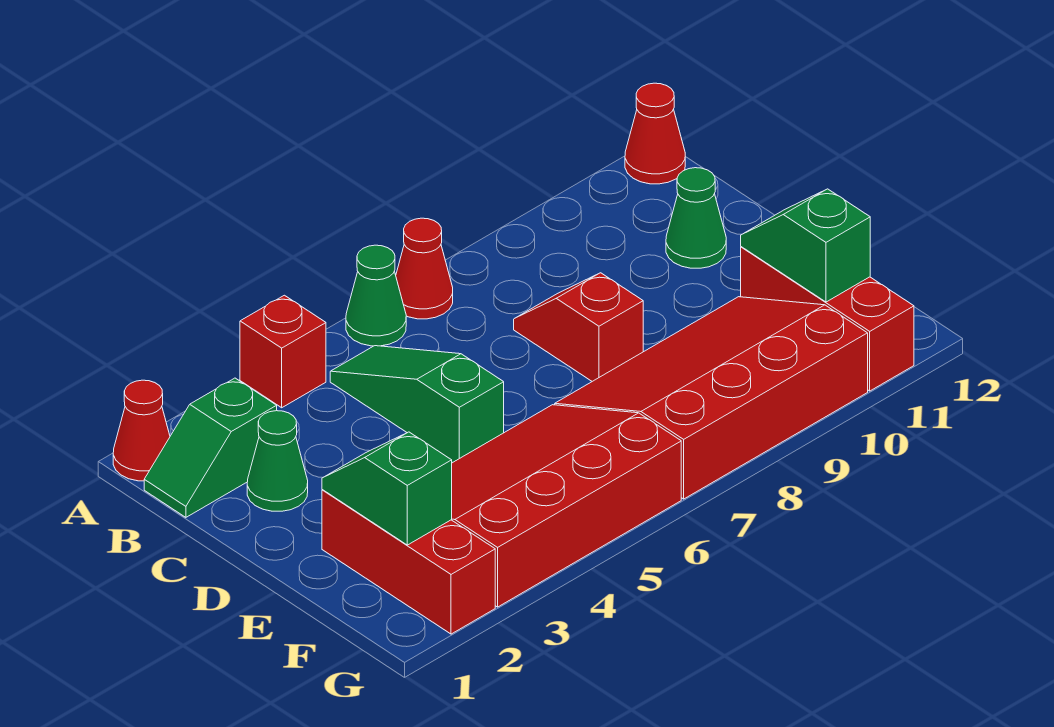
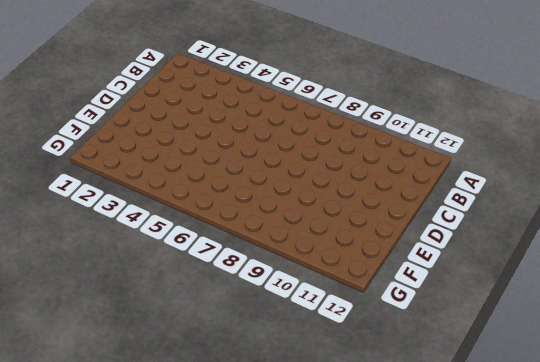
none -> red 1x1 cone [113,380,170,481]
none -> red 1x1 brick [240,295,326,408]
none -> green 1x1 cone [346,245,406,346]

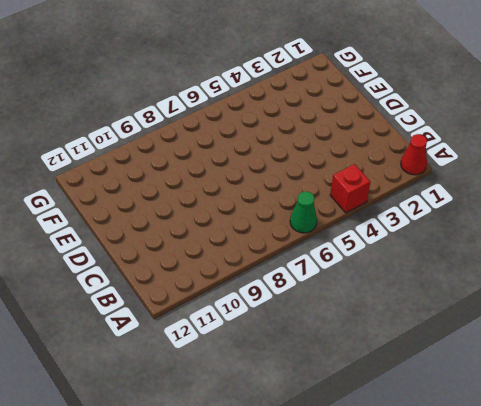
none -> red 1x1 cone [396,218,453,319]
none -> red 1x1 cone [625,83,685,184]
none -> green 1x2 slope [144,378,277,517]

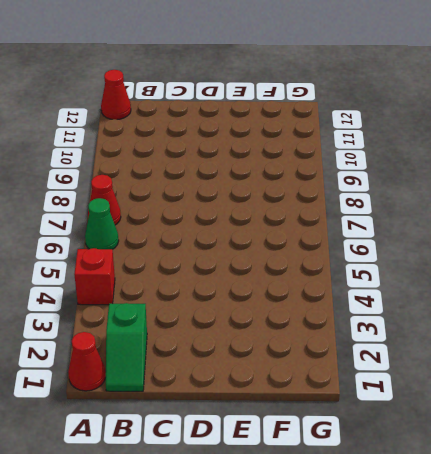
none -> green 1x3 slope [330,346,504,463]
none -> green 1x1 cone [247,411,308,511]
none -> red 1x2 slope [514,273,643,381]

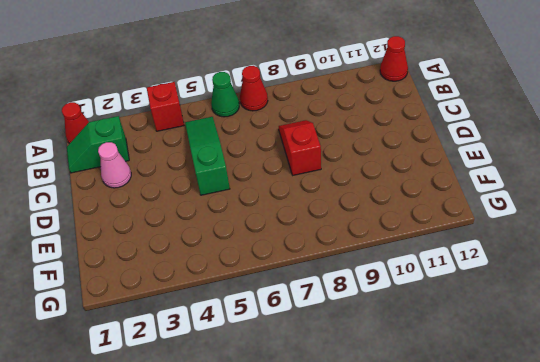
pink 1x1 cone [98,142,131,188] -> green 1x1 cone [247,411,308,511]
none -> green 1x1 cone [666,168,726,268]
none -> red 1x3 brick [322,490,495,634]
none -> red 3x4 slope [452,405,681,607]

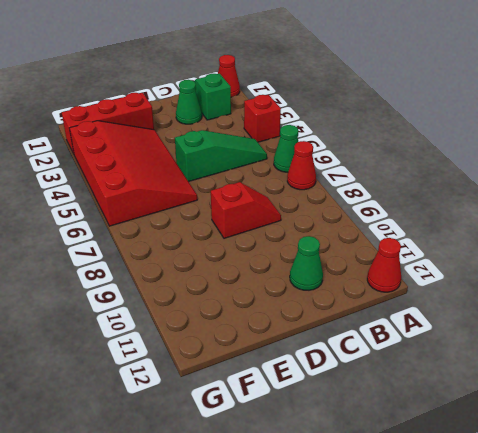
none -> red 3x4 slope [555,297,868,499]
none -> red 1x3 brick [741,247,914,391]
none -> green 1x2 slope [322,432,452,545]

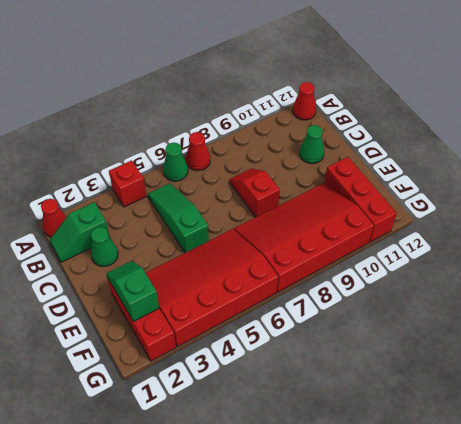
none -> green 1x2 slope [741,189,870,302]

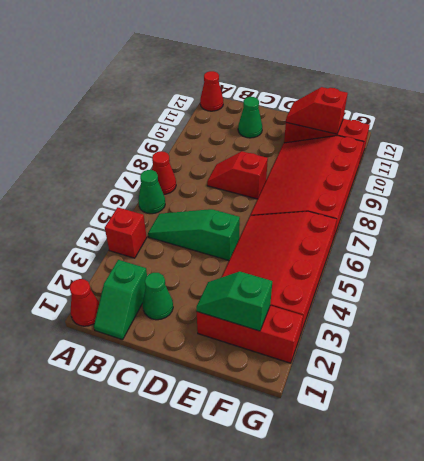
red 1x2 slope [286,87,348,134] -> green 1x2 slope [741,189,870,302]

